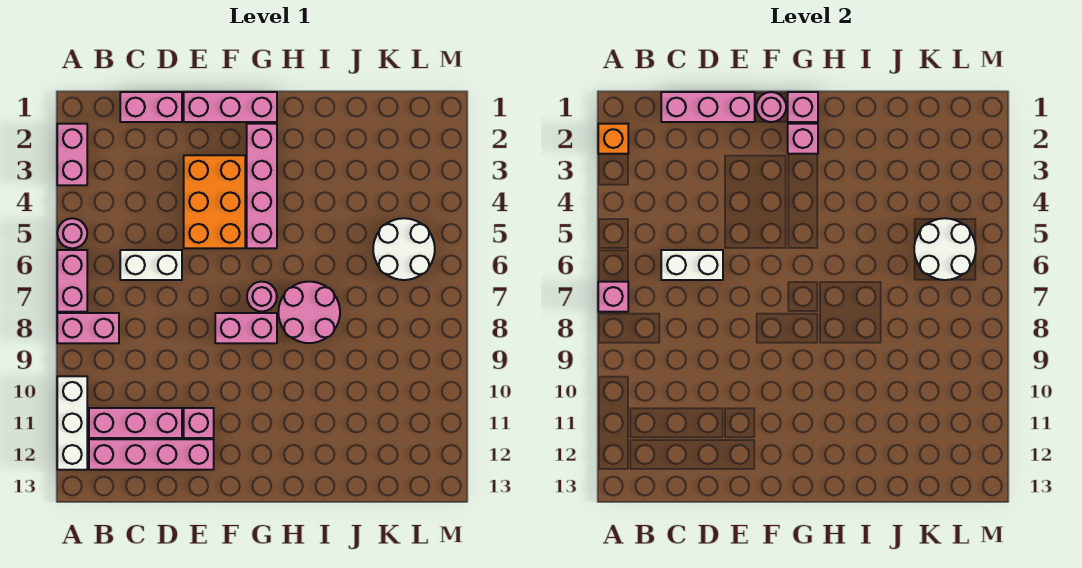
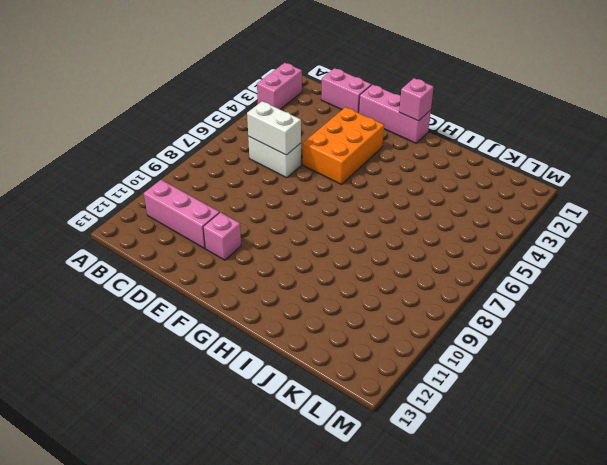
none -> pink 1x1 round brick [57,218,87,248]
none -> pink 1x2 brick [57,250,87,312]
none -> pink 1x2 brick [57,313,119,343]

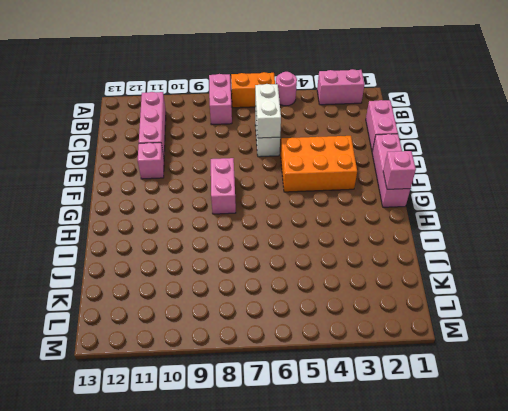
orange 1x2 brick [231,72,275,108] -> pink 1x2 brick [57,250,87,312]
none -> white 1x3 brick [57,376,87,470]
none -> pink 1x4 brick [89,439,214,470]
none -> pink 1x4 brick [247,124,277,248]

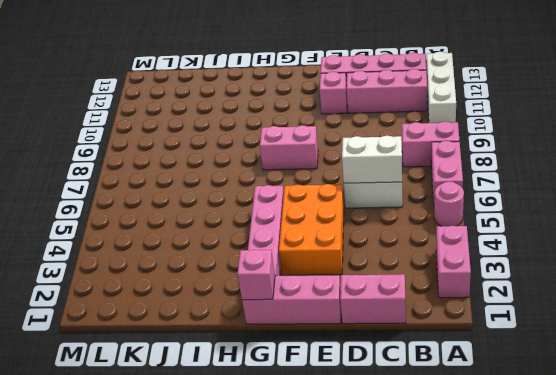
none -> pink 1x1 round brick [247,282,277,312]
none -> pink 2x2 round brick [278,282,340,343]
none -> white 2x2 round brick [373,218,435,280]

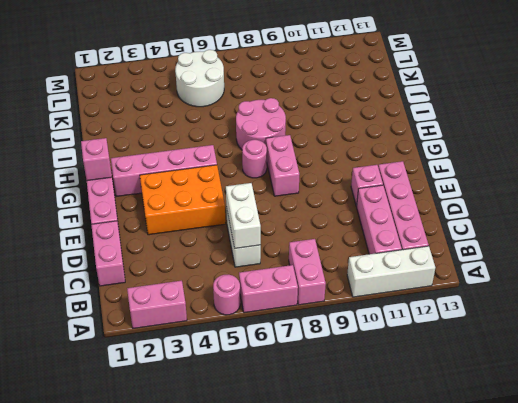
none -> orange 1x1 brick [598,124,628,154]
none -> pink 1x1 brick [598,282,628,312]
none -> pink 1x3 brick [661,92,755,122]

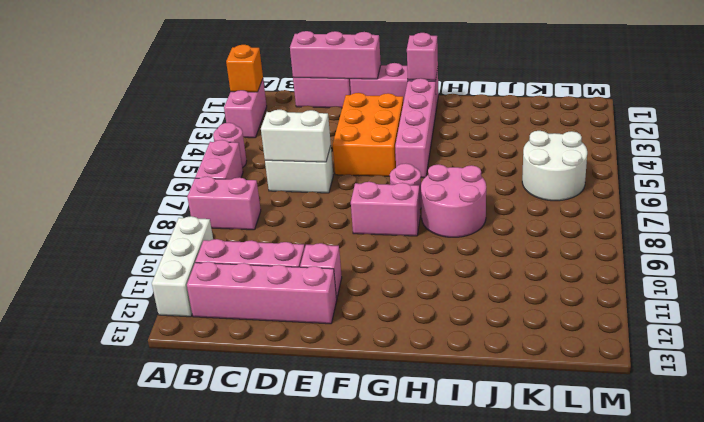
none -> pink 1x1 brick [598,282,628,312]
none -> pink 1x1 round brick [756,92,786,122]
none -> pink 1x1 brick [788,124,818,154]

